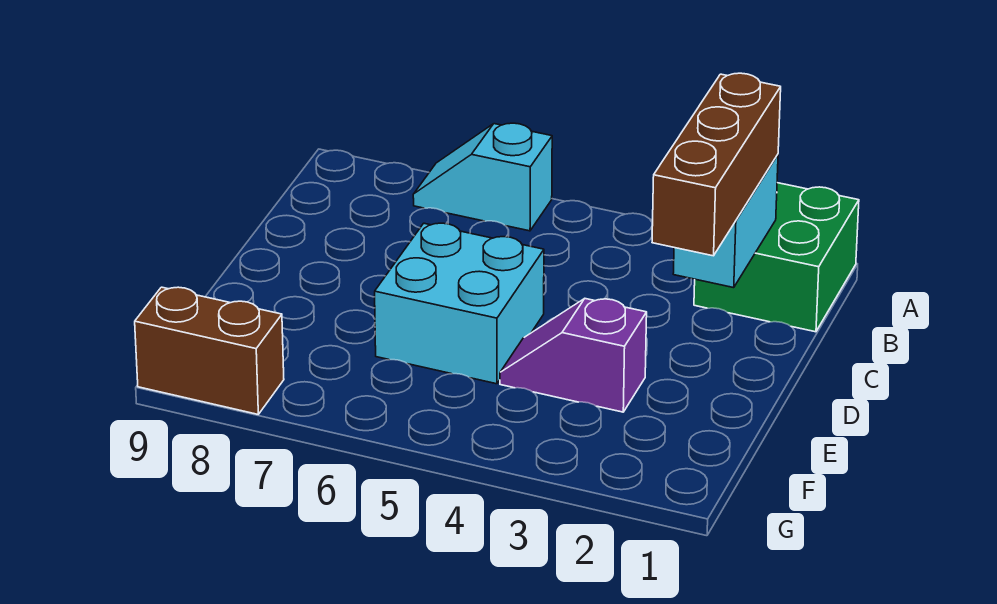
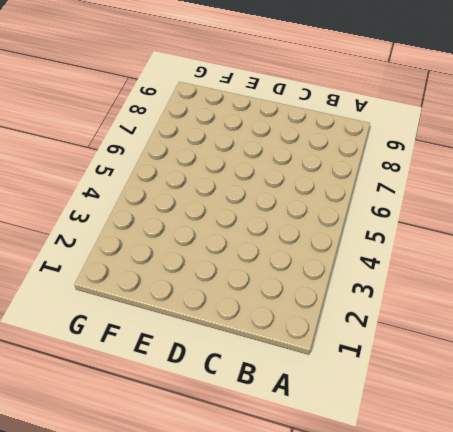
none -> green 2x2 brick [694,183,859,332]
none -> cyan 1x2 slope [413,123,552,231]

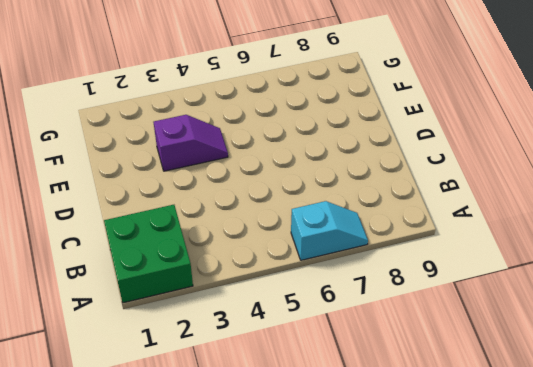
none -> cyan 2x2 brick [375,223,544,384]
none -> brown 1x2 brick [135,287,284,414]

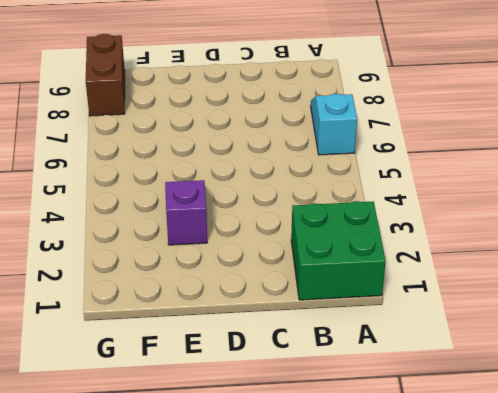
none -> cyan 2x2 brick [375,223,544,384]
none -> cyan 1x2 brick [673,155,778,288]

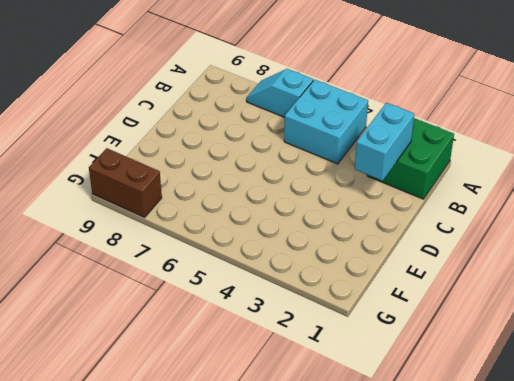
cyan 2x2 brick [284,80,368,164] -> cyan 2x2 brick moved to [375,223,544,384]
none -> purple 1x2 slope [500,299,647,412]
none -> brown 1x3 brick [652,73,781,256]

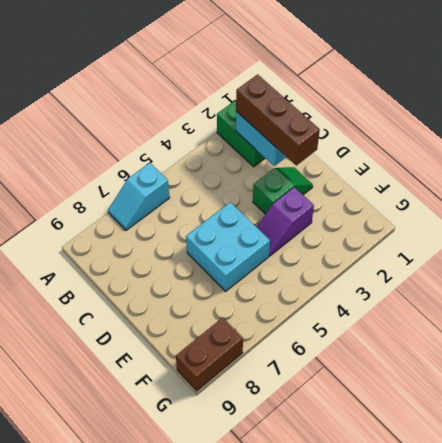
green 1x2 slope [253,167,313,214] -> none

